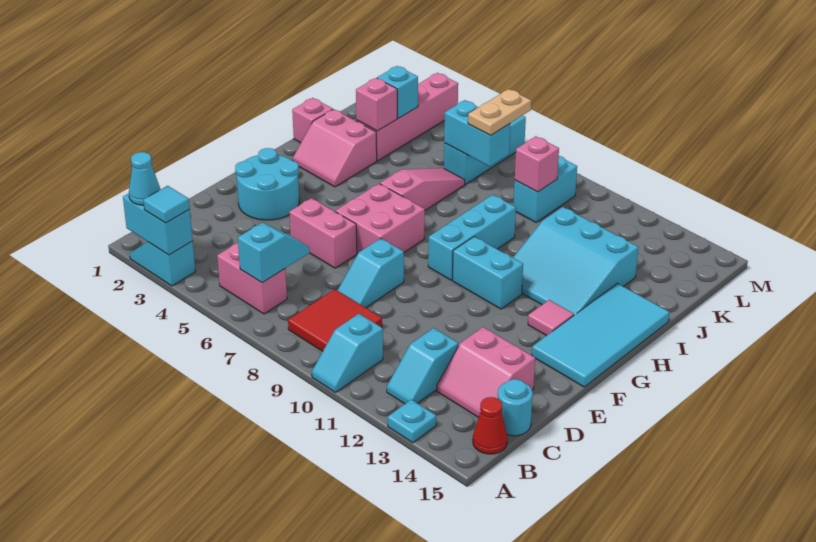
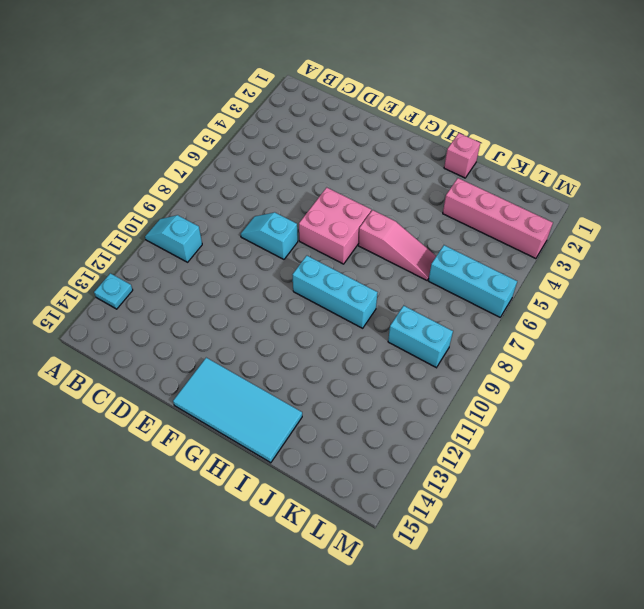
none -> cyan 1x2 slope [129,241,195,286]
none -> pink 1x2 brick [217,243,287,314]
none -> red 2x2 tile [288,289,382,351]
none -> cyan 1x2 slope [387,328,458,404]

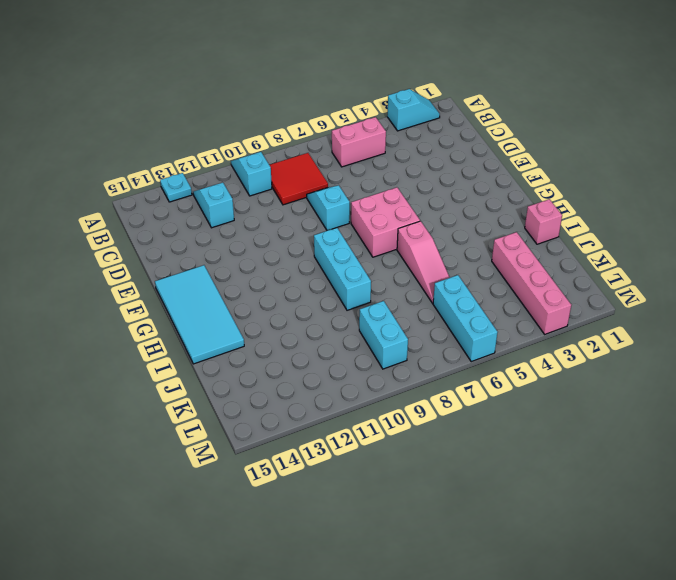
none -> red 1x1 cone [473,397,507,454]
none -> pink 2x2 slope [437,327,535,418]
none -> cyan 1x1 round brick [498,379,533,436]
none -> cyan 2x2 round brick [235,148,299,220]

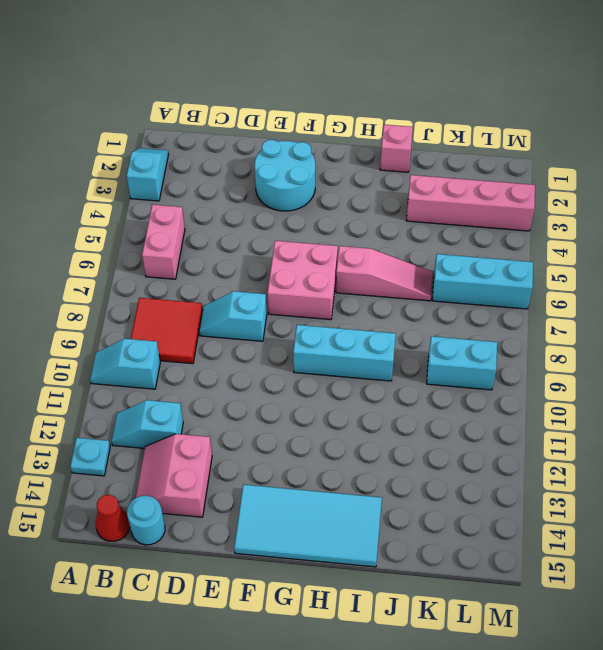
none -> pink 1x2 brick [289,198,357,268]
none -> cyan 1x2 brick [453,237,523,309]
none -> pink 1x1 tile [528,300,574,336]
none -> pink 2x2 slope [293,109,377,187]

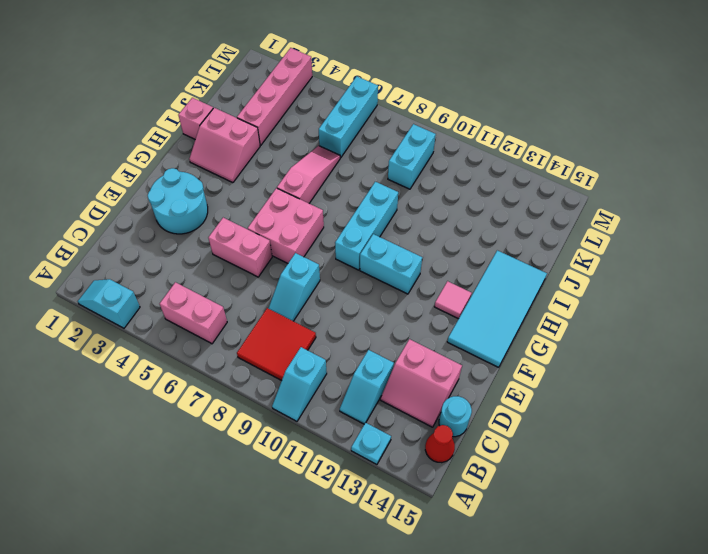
none -> cyan 3x3 slope [513,207,638,315]
none -> cyan 1x2 brick [123,193,193,255]
none -> cyan 1x2 slope [238,223,309,283]
none -> pink 1x1 brick [356,78,397,131]

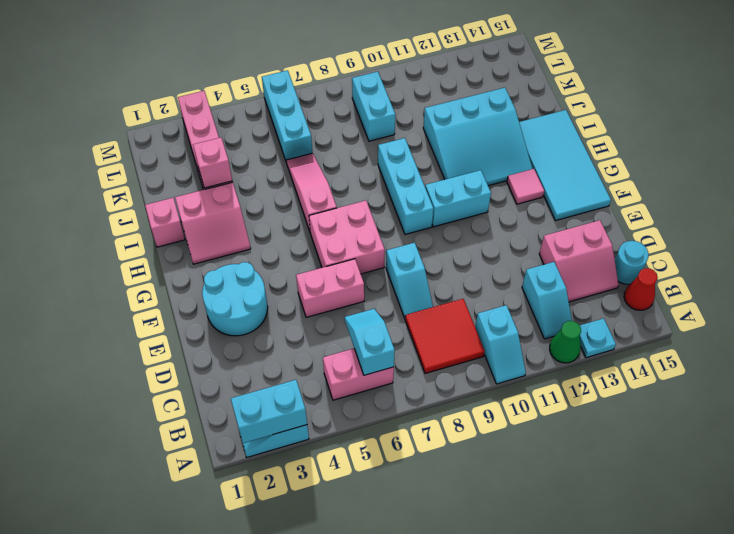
green 1x1 cone [550,321,581,363] -> none
none -> cyan 1x1 brick [377,66,418,118]
none -> cyan 1x2 brick [444,100,510,166]
none -> pink 1x1 brick [515,136,559,192]
none -> cyan 1x1 cone [129,152,160,205]

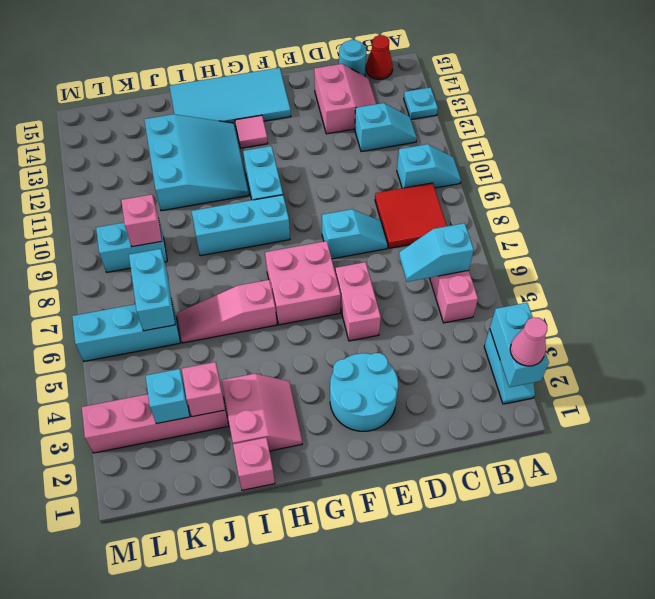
pink 1x1 cone [510,317,547,366] -> cyan 1x1 cone [129,152,160,205]
none -> cyan 1x1 tile [143,186,190,223]
none -> tan 1x2 plate [468,89,531,135]

